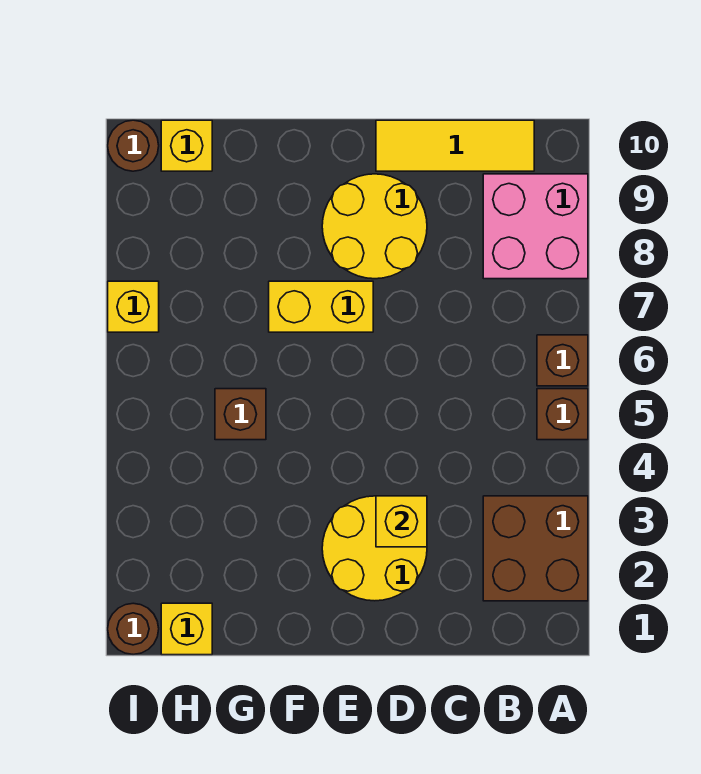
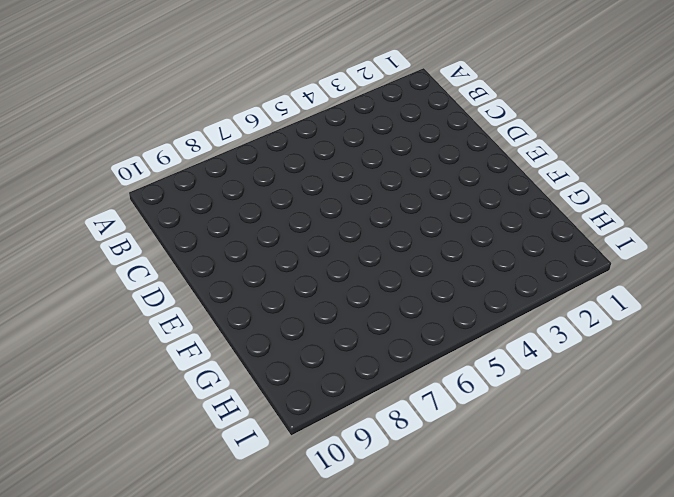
none -> brown 2x2 brick [483,496,588,601]
none -> brown 1x1 brick [537,389,588,440]
none -> brown 1x1 brick [537,335,588,386]

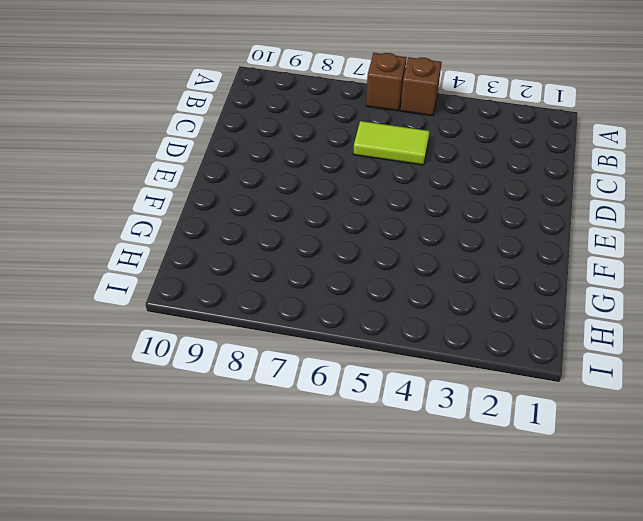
lime 1x2 tile [354,121,430,165] -> none
none -> brown 2x2 brick [483,496,588,601]
none -> pink 2x2 brick [483,174,588,279]
none -> yellow 1x3 tile [376,120,534,171]

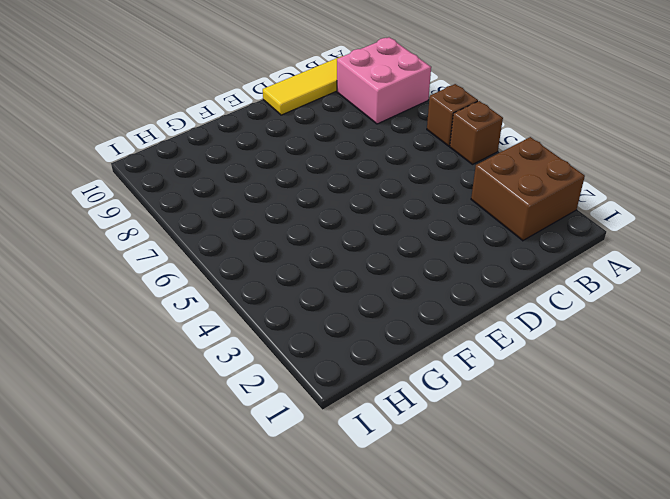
none -> yellow 2x2 round brick [322,496,427,601]
none -> yellow 2x2 round brick [322,174,427,279]
none -> yellow 1x2 brick [269,281,373,332]

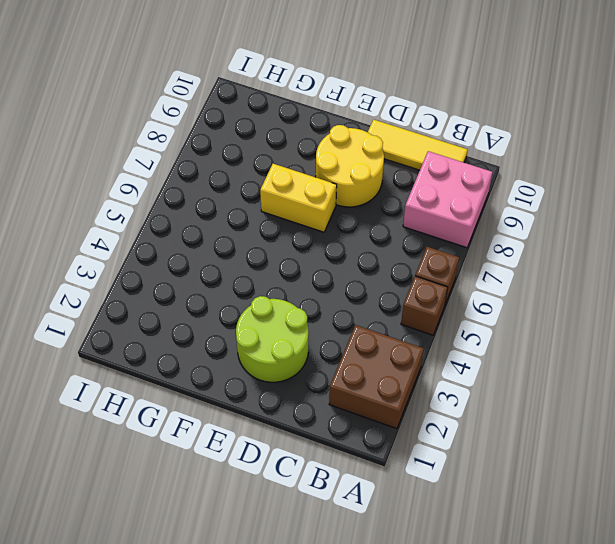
lime 2x2 round brick [236,296,308,382] -> yellow 2x2 round brick [322,496,427,601]
none -> brown 1x1 brick [215,389,266,440]
none -> yellow 1x1 brick [161,603,212,655]
none -> yellow 1x1 brick [161,120,212,171]

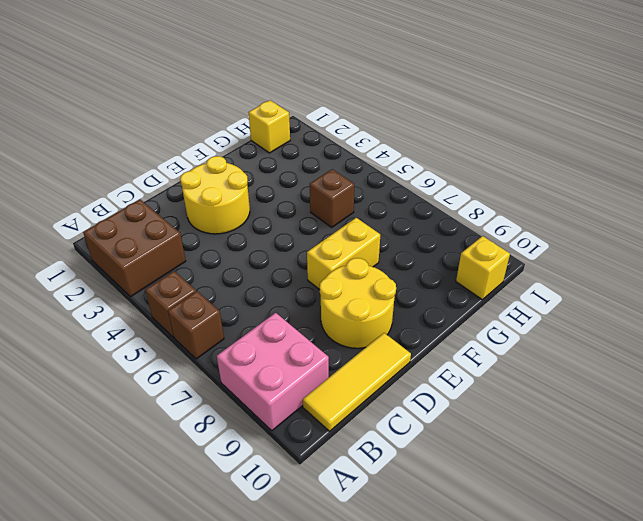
none -> brown 1x1 round brick [108,603,159,654]
none -> yellow 1x1 brick [108,281,159,332]
none -> brown 1x1 round brick [108,120,159,171]

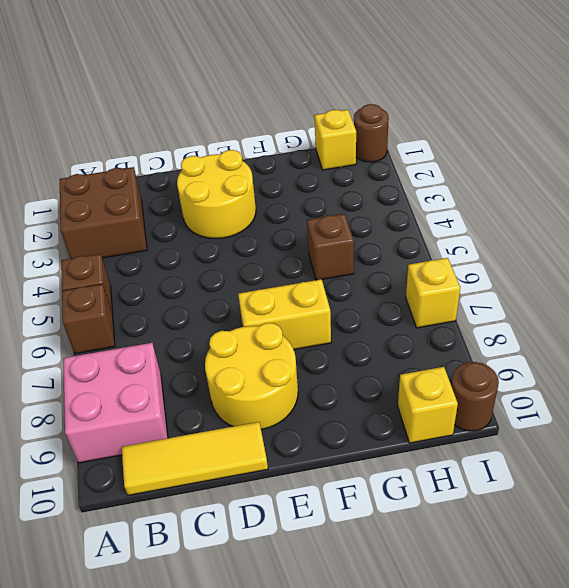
none -> yellow 1x1 brick [376,496,427,547]

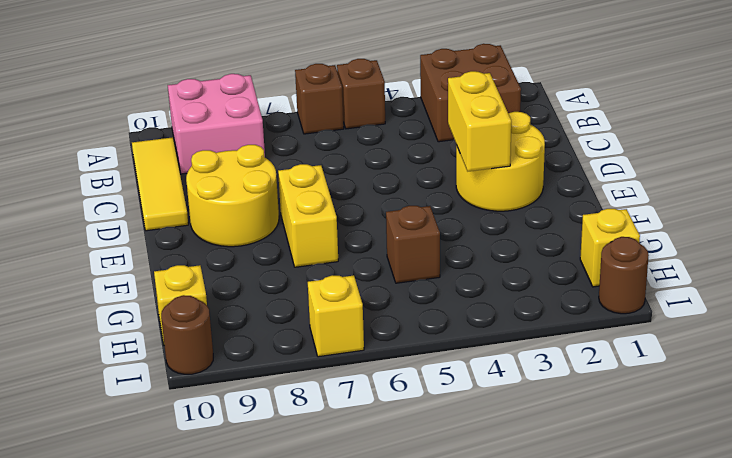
yellow 1x2 brick [448,71,511,171] -> yellow 1x1 brick [376,496,427,547]

